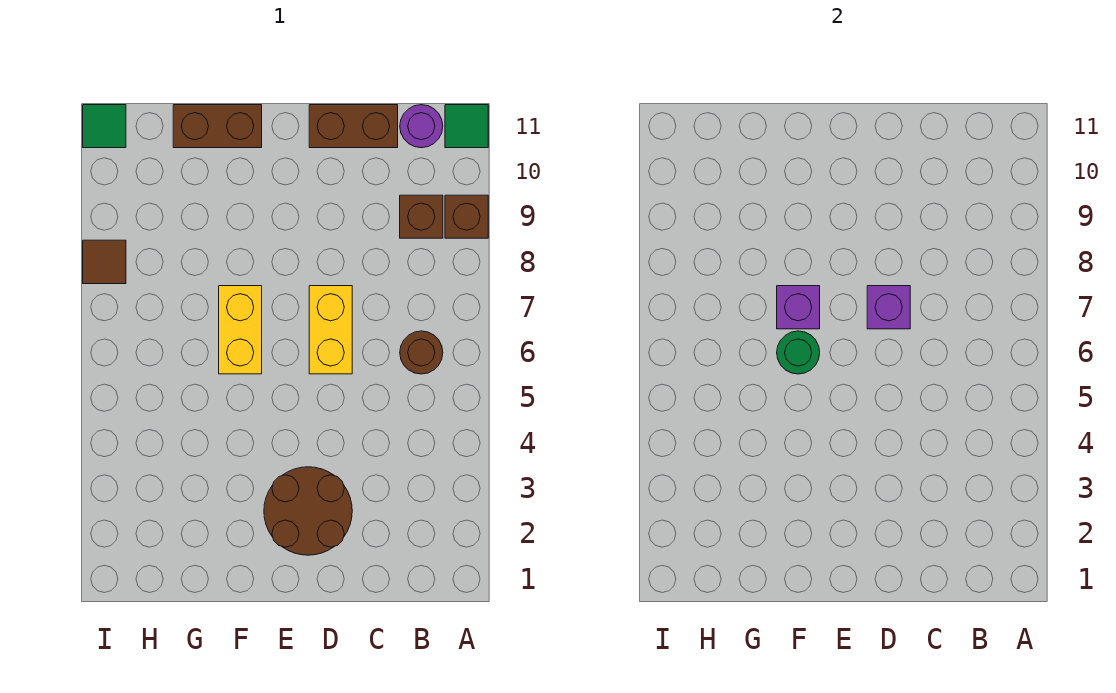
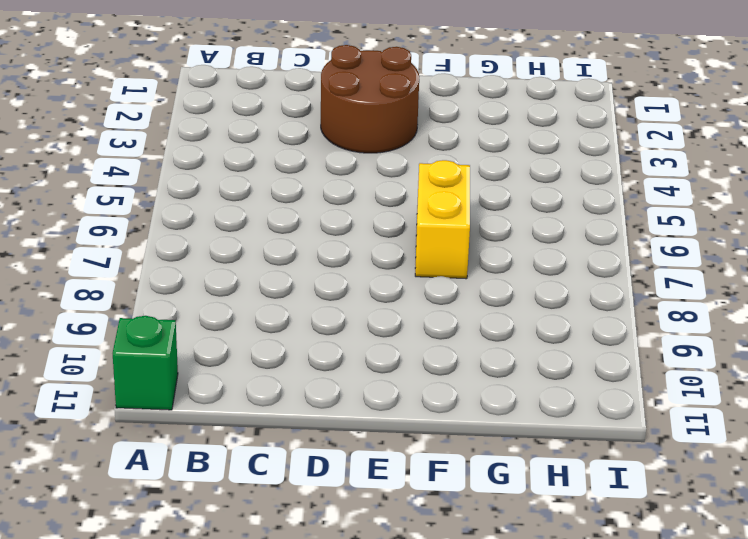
green 1x1 brick [113,316,178,410] -> green 1x1 tile [445,105,488,148]
none -> brown 1x1 brick [445,195,488,238]
none -> brown 1x1 round brick [400,331,443,374]
none -> brown 1x1 brick [400,195,443,238]

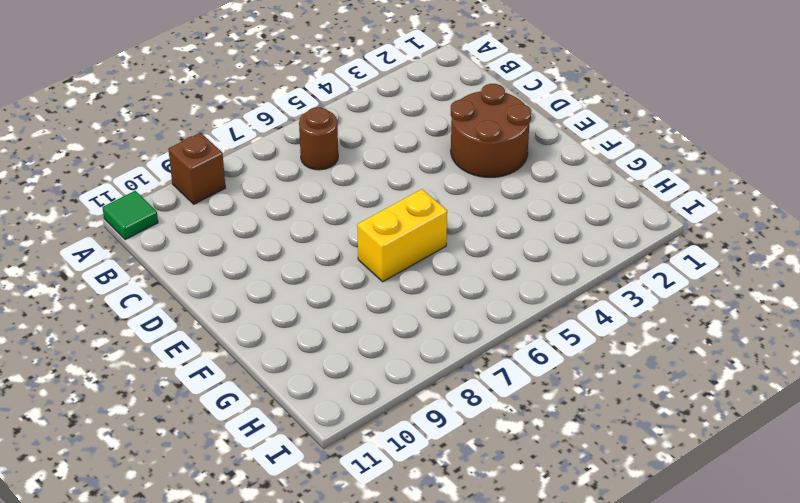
none -> brown 1x1 brick [400,195,443,238]
none -> purple 1x1 round brick [400,105,443,148]
none -> brown 1x2 brick [309,105,398,148]

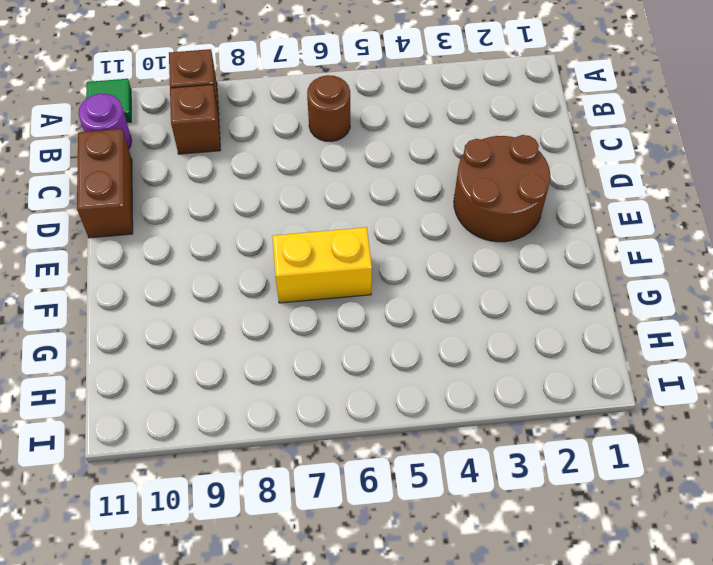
none -> yellow 1x2 brick [309,286,352,374]
none -> brown 1x2 brick [173,105,262,148]
none -> brown 1x1 tile [83,240,126,284]

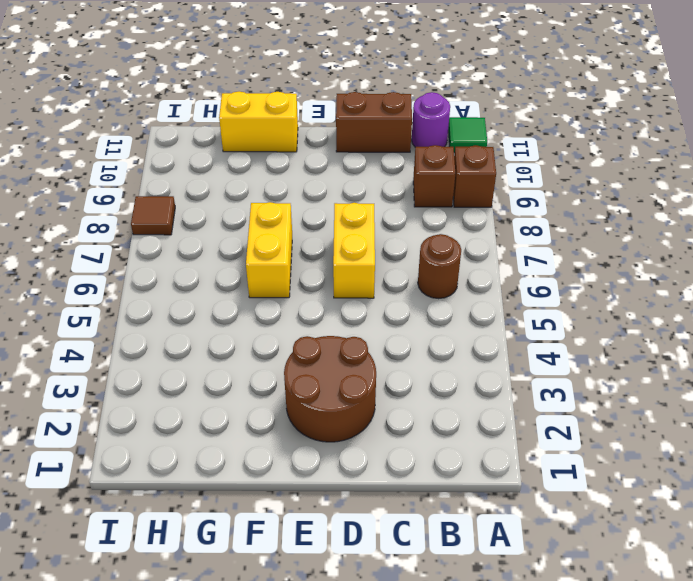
yellow 1x2 brick [219,91,298,152] -> brown 1x2 brick [173,105,262,148]
none -> green 1x1 tile [83,105,126,148]
none -> purple 1x1 brick [867,286,910,329]
none -> green 1x1 round brick [777,331,820,374]

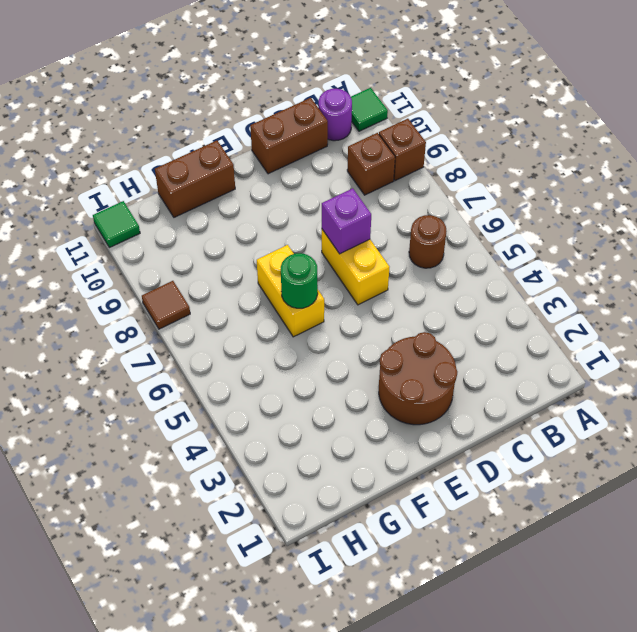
none -> purple 1x1 brick [777,286,820,329]

